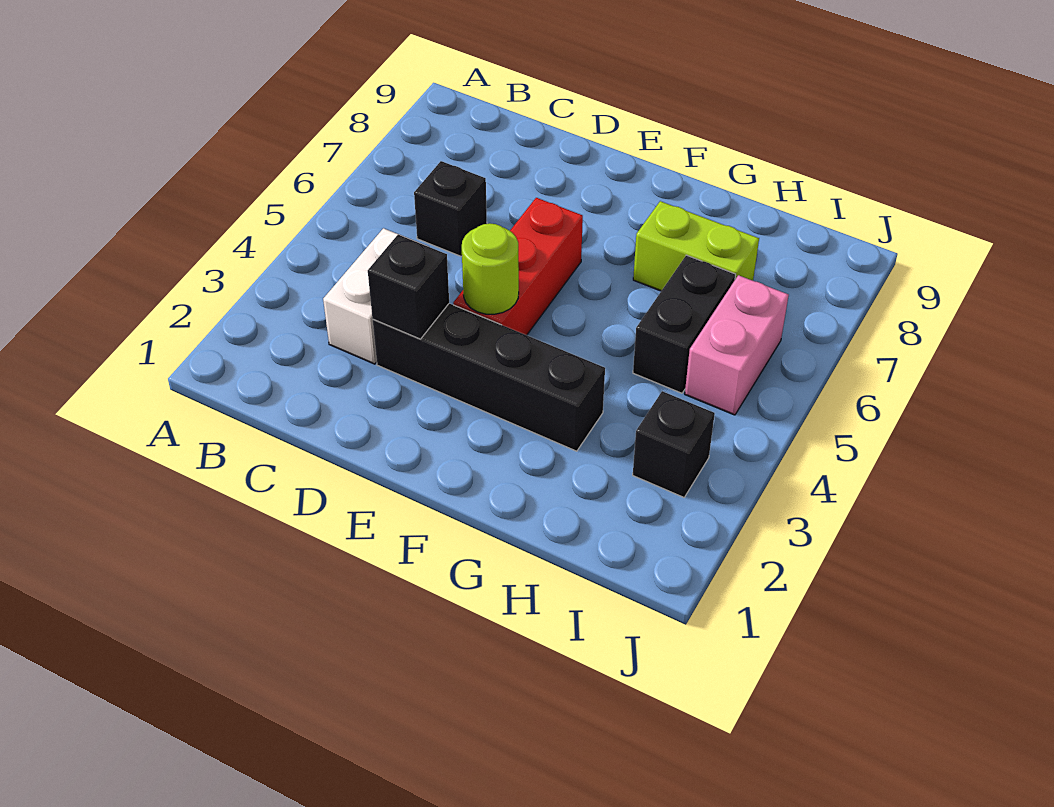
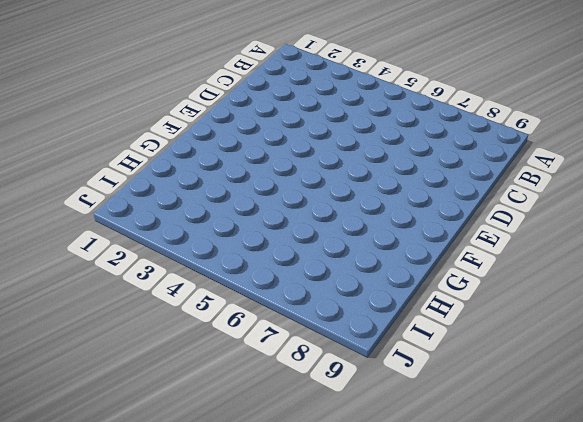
none -> white 1x2 brick [323,228,429,364]
none -> black 1x1 brick [414,161,487,256]

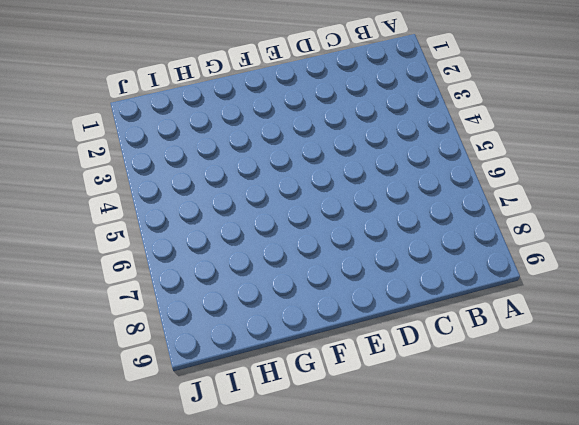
none -> white 1x2 brick [323,228,429,364]
none -> black 1x1 brick [414,161,487,256]

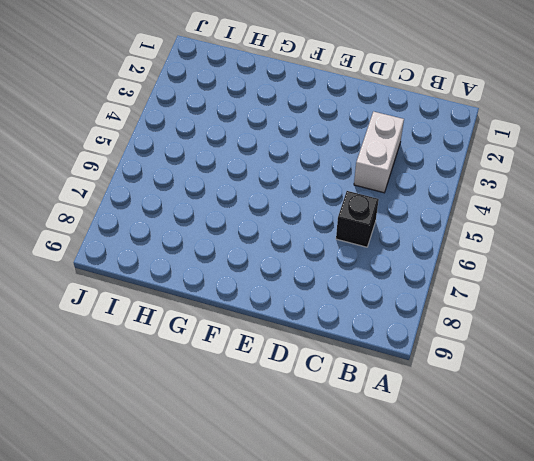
none -> black 1x4 brick [373,303,605,451]
none -> red 1x3 brick [453,198,583,335]

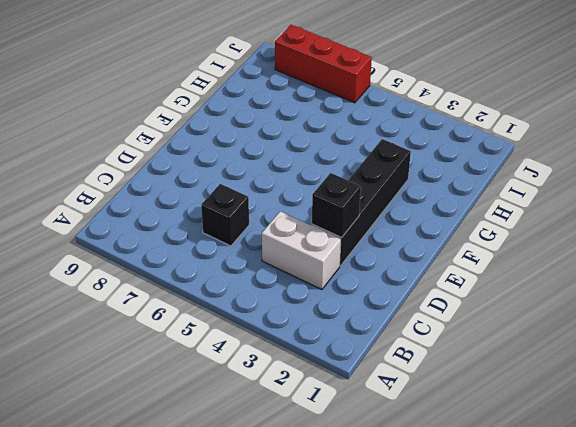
red 1x3 brick [275,25,372,103] -> red 1x3 brick moved to [453,198,583,335]
none -> lime 1x2 brick [633,201,759,291]
none -> black 1x2 brick [633,255,736,393]

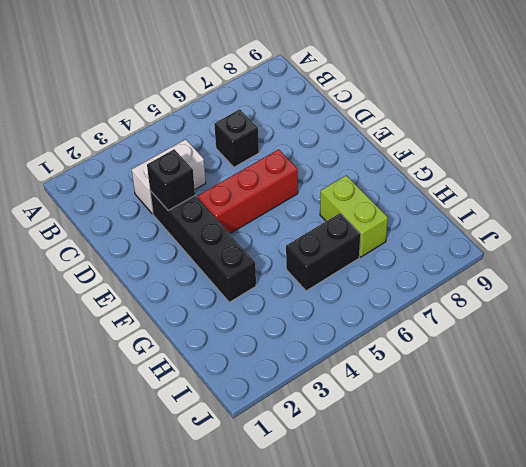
none -> black 1x1 brick [633,391,715,497]
none -> pink 1x2 brick [685,275,789,415]

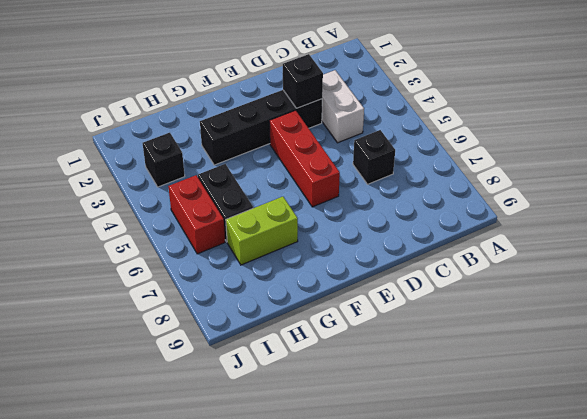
red 1x2 brick [168,175,225,254] -> pink 1x2 brick [685,275,789,415]
none -> lime 1x1 round brick [462,223,519,314]

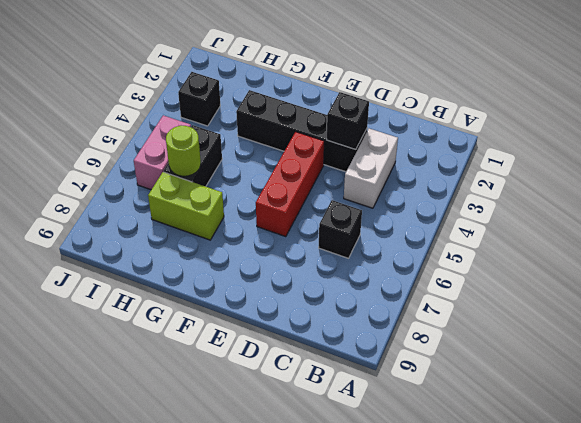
lime 1x1 round brick [166,126,201,176] -> lime 1x1 round brick moved to [462,223,519,314]

